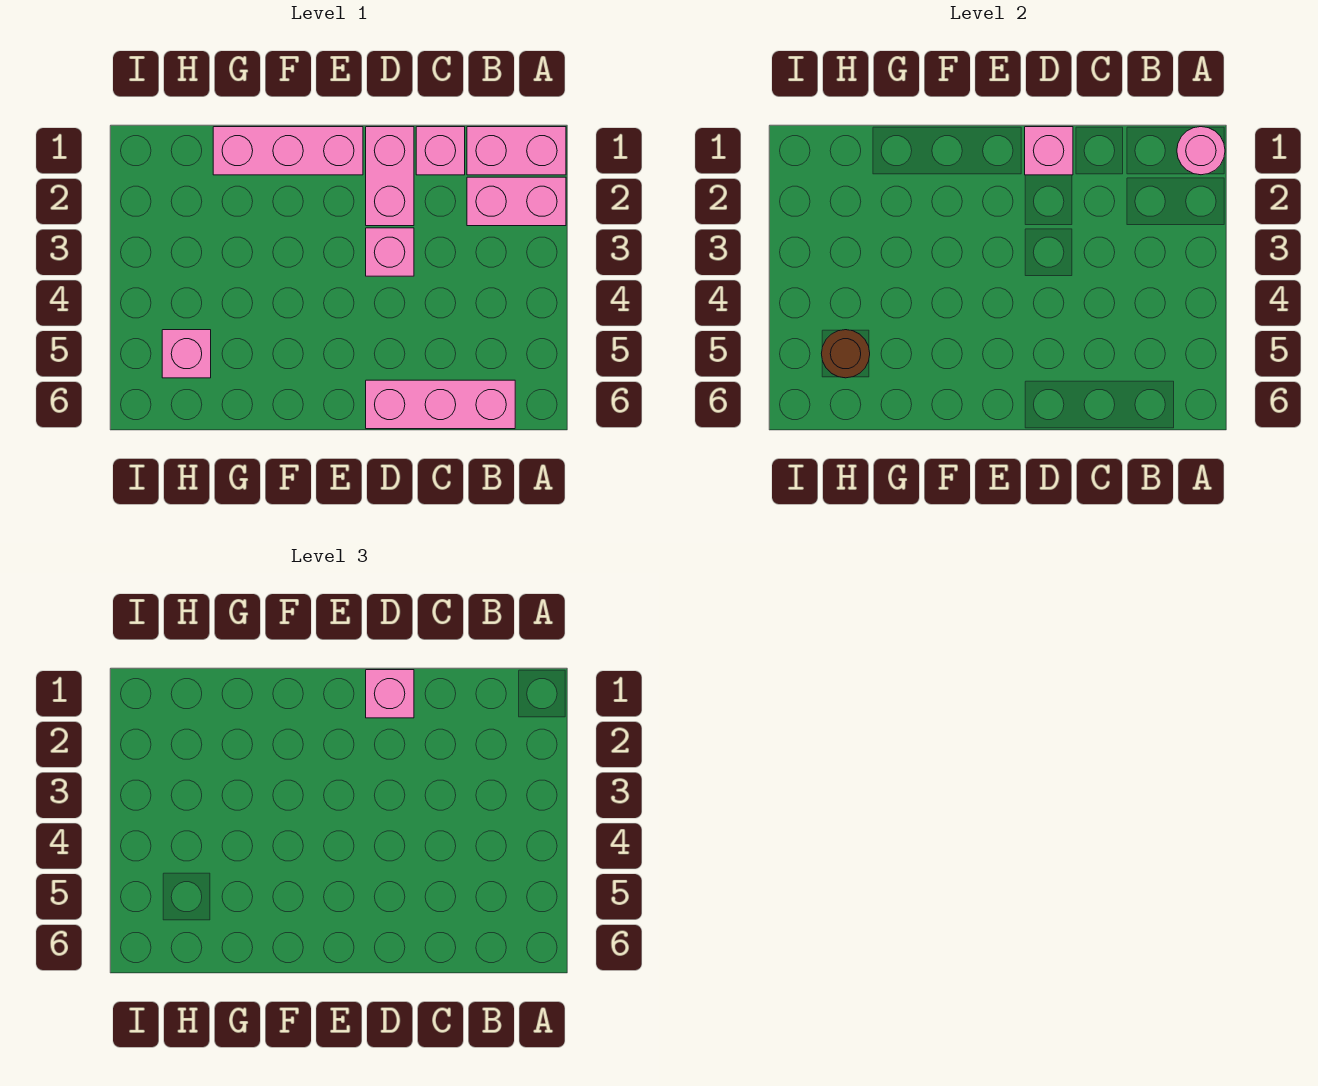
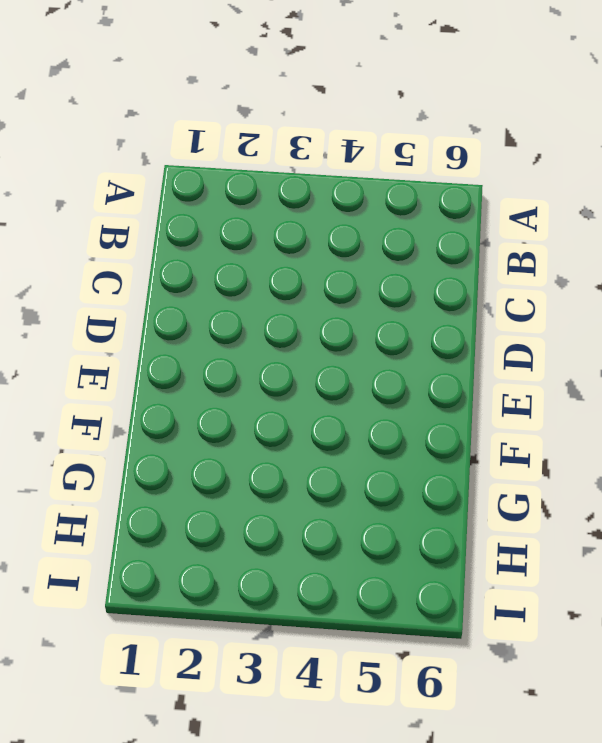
none -> pink 1x2 brick [467,127,566,175]
none -> pink 1x2 brick [467,177,566,226]
none -> pink 1x3 brick [366,380,515,429]

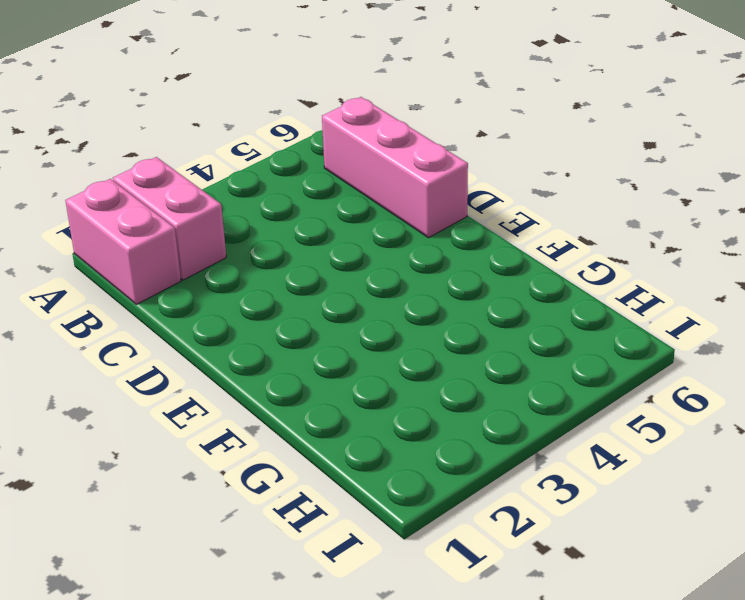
none -> pink 1x1 brick [416,127,465,175]
none -> pink 1x2 brick [366,127,414,226]
none -> pink 1x1 brick [366,228,414,276]

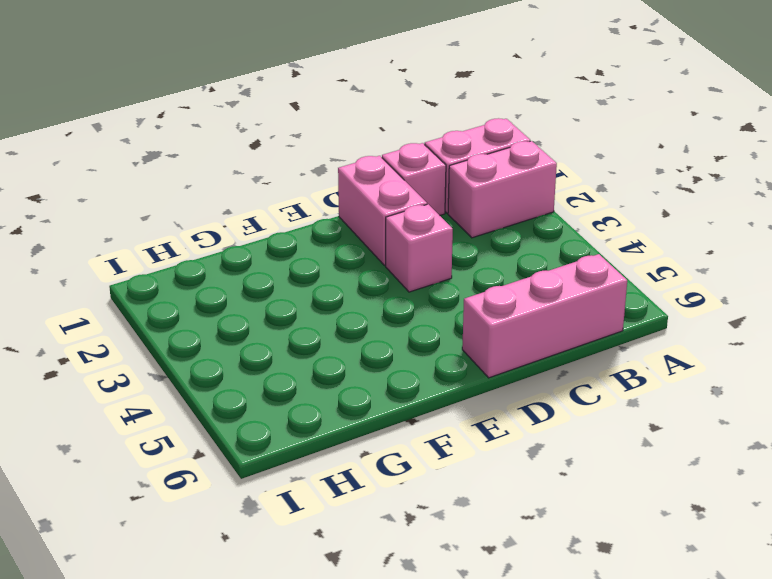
none -> pink 1x3 brick [213,127,363,175]
none -> pink 1x1 brick [162,330,211,378]
none -> pink 1x1 round brick [1177,127,1225,175]

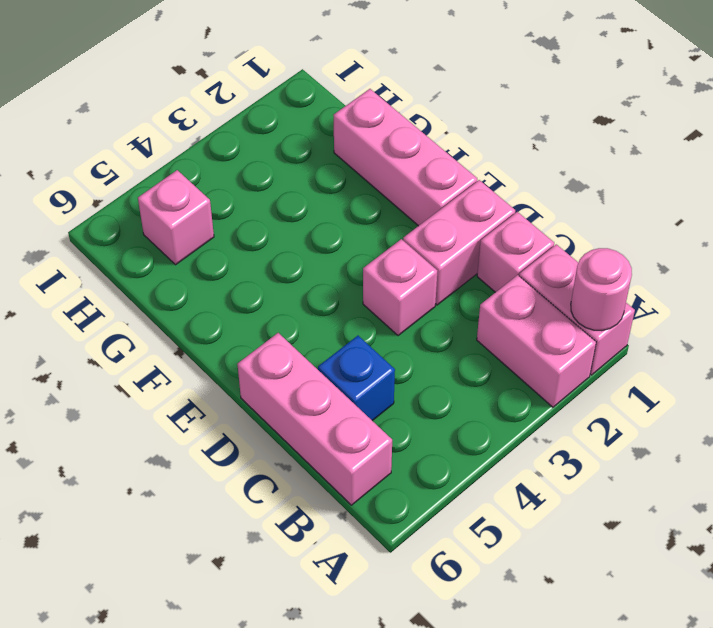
blue 1x1 brick [318,336,395,421] -> none
none -> pink 1x1 brick [1025,127,1073,175]
none -> brown 1x1 round brick [821,330,870,378]
none -> pink 1x1 brick [366,670,414,718]

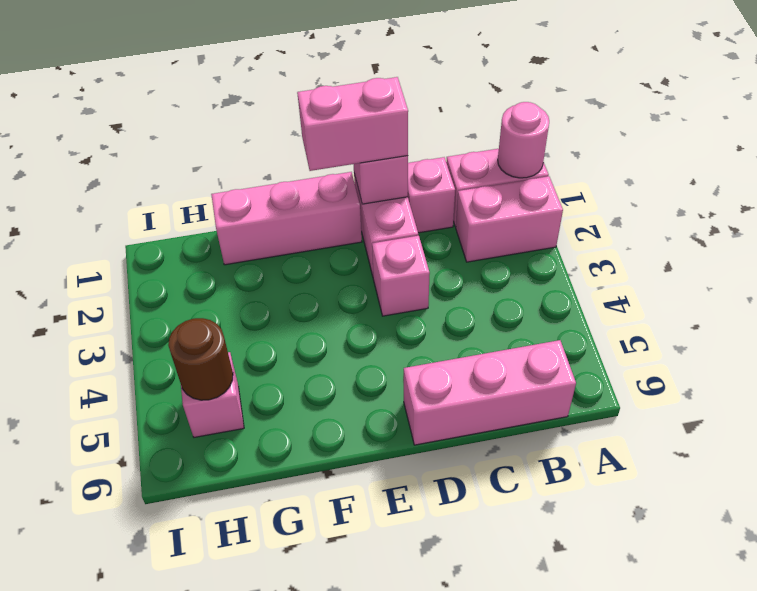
pink 1x2 brick [297,77,408,171] -> pink 1x1 brick [366,670,414,718]

